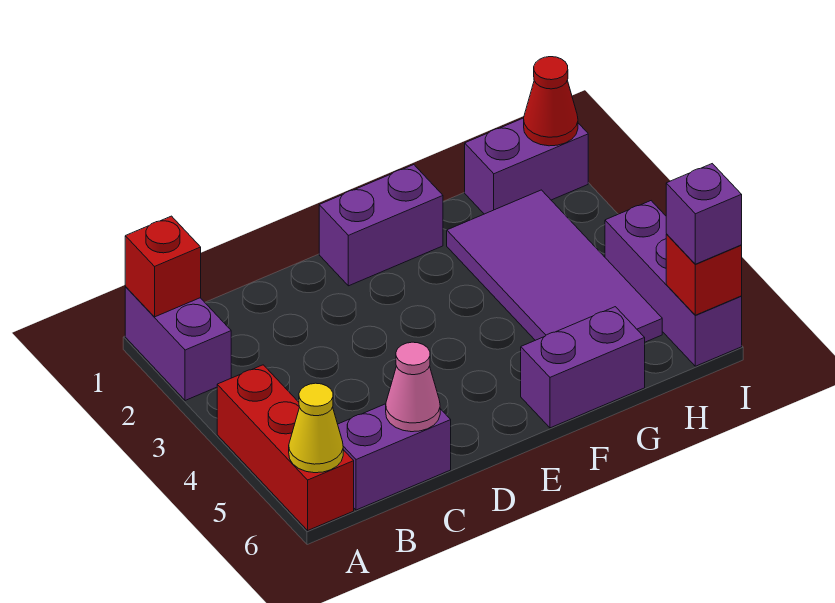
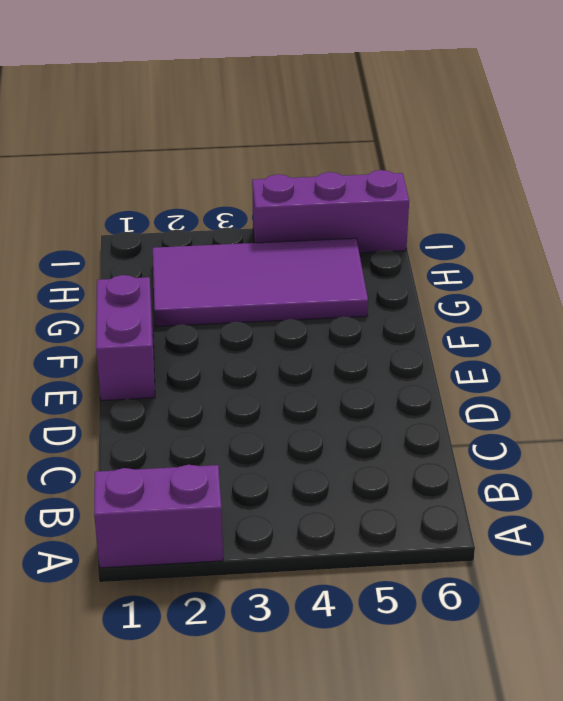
none -> red 1x3 brick [217,365,354,530]
none -> purple 1x2 brick [338,404,451,510]
none -> purple 1x2 brick [521,307,645,428]

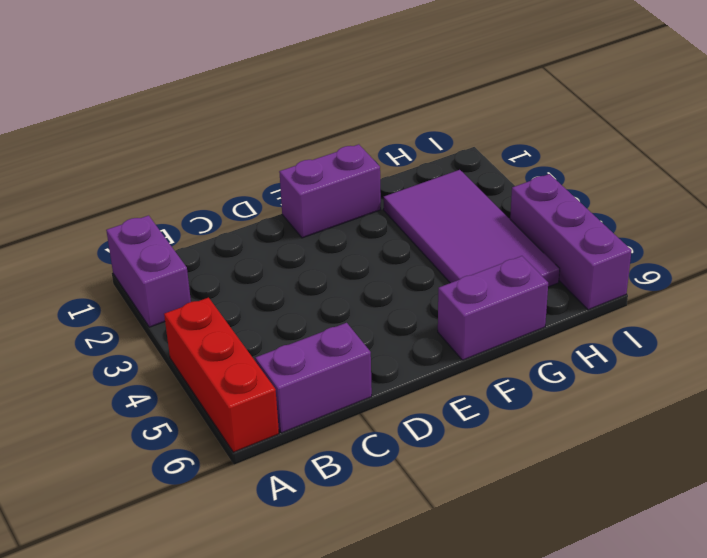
none -> purple 1x2 brick [465,118,588,214]
none -> red 1x1 brick [125,216,201,317]
none -> yellow 1x1 cone [289,383,343,473]

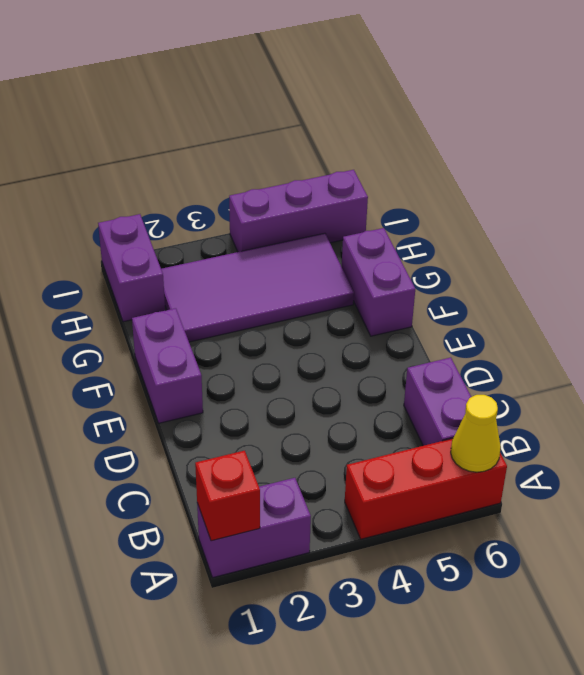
none -> pink 1x1 cone [386,342,440,432]
none -> red 1x1 cone [524,57,578,146]
none -> red 1x1 brick [666,234,742,315]

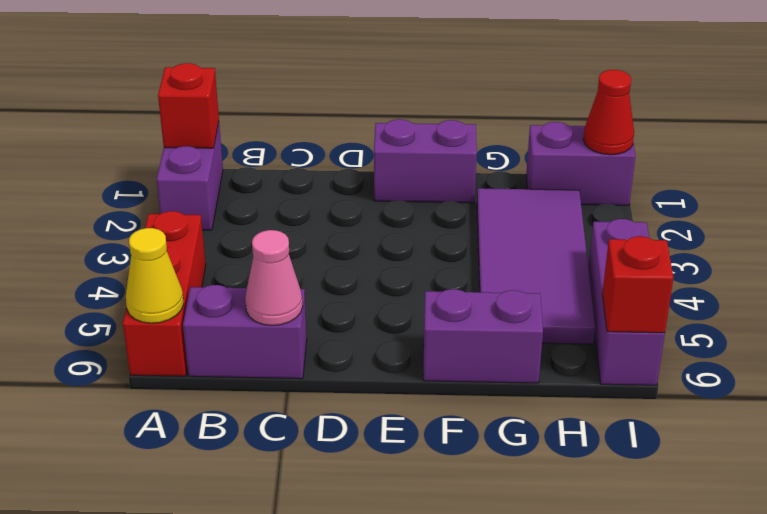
none -> purple 1x1 brick [666,164,742,264]

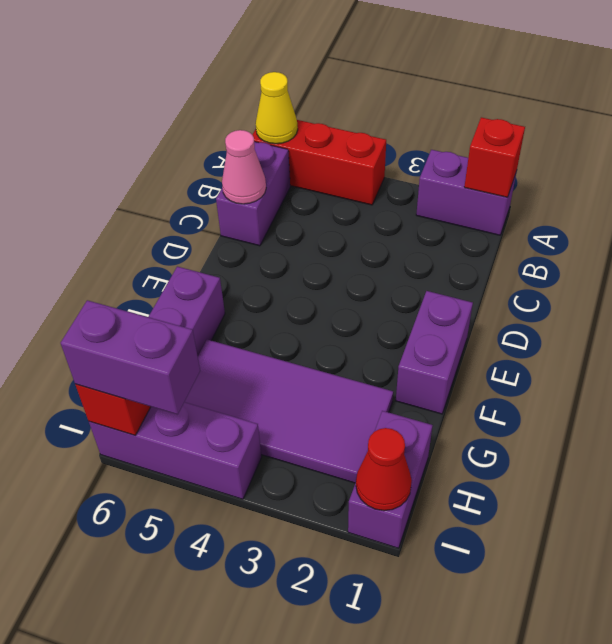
purple 1x2 brick [61,300,200,415] -> purple 1x1 brick [666,164,742,264]

